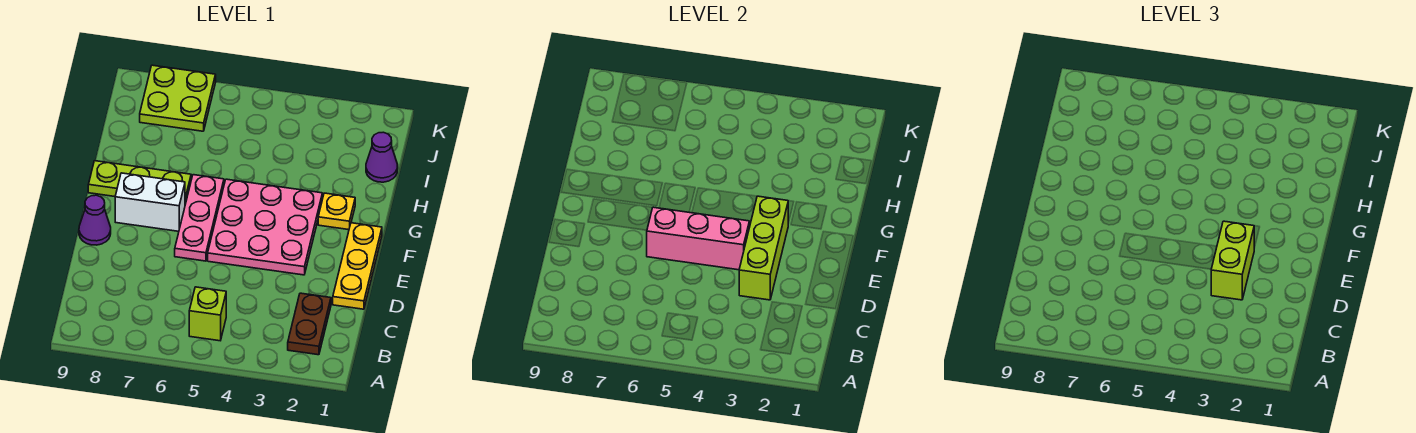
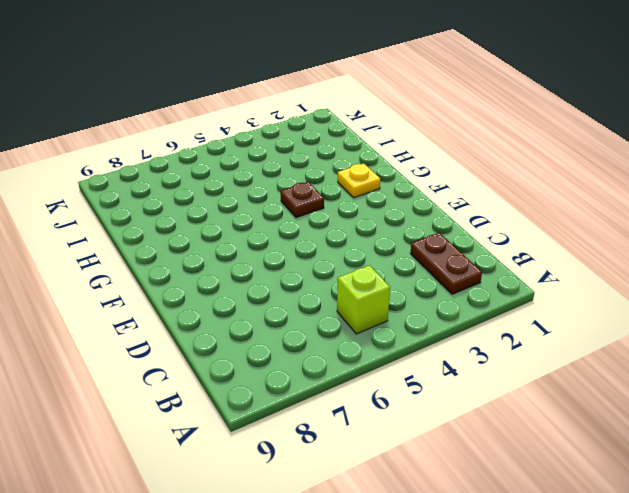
brown 1x1 plate [281,182,324,218] -> pink 3x3 plate [208,179,322,275]
none -> yellow 1x3 plate [333,223,382,309]
none -> pink 1x3 plate [175,175,224,261]
none -> purple 1x1 cone [79,195,111,245]

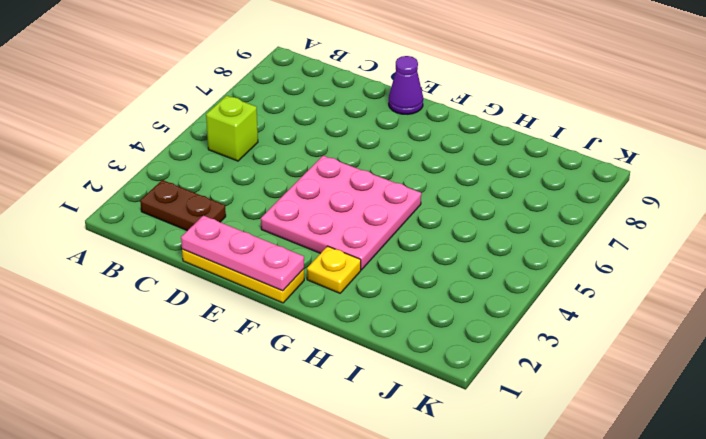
pink 1x3 plate [181,216,304,291] -> pink 1x3 plate moved to [175,175,224,261]
none -> white 1x2 brick [115,173,185,231]
none -> lime 1x3 plate [88,161,191,204]
none -> purple 1x1 cone [366,132,398,182]

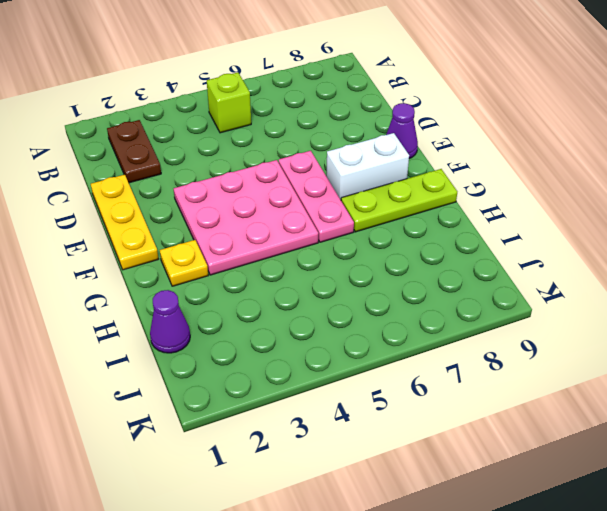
none -> lime 2x2 plate [140,65,216,131]
none -> lime 1x3 brick [739,196,788,300]
none -> pink 1x3 brick [647,207,749,270]

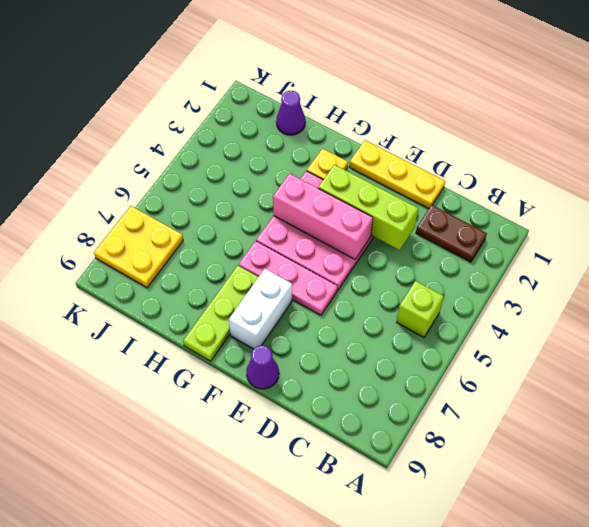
pink 1x3 brick [273,173,373,259] -> pink 1x3 brick turned to [647,207,749,270]
yellow 2x2 plate [94,206,183,288] -> lime 2x2 plate [140,65,216,131]
none -> lime 1x2 brick [1211,221,1254,300]

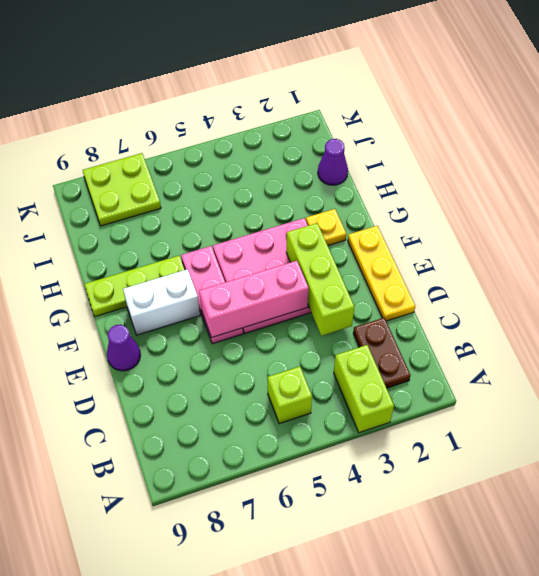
lime 1x2 brick [334,345,394,433] -> lime 1x2 brick moved to [1211,221,1254,300]

